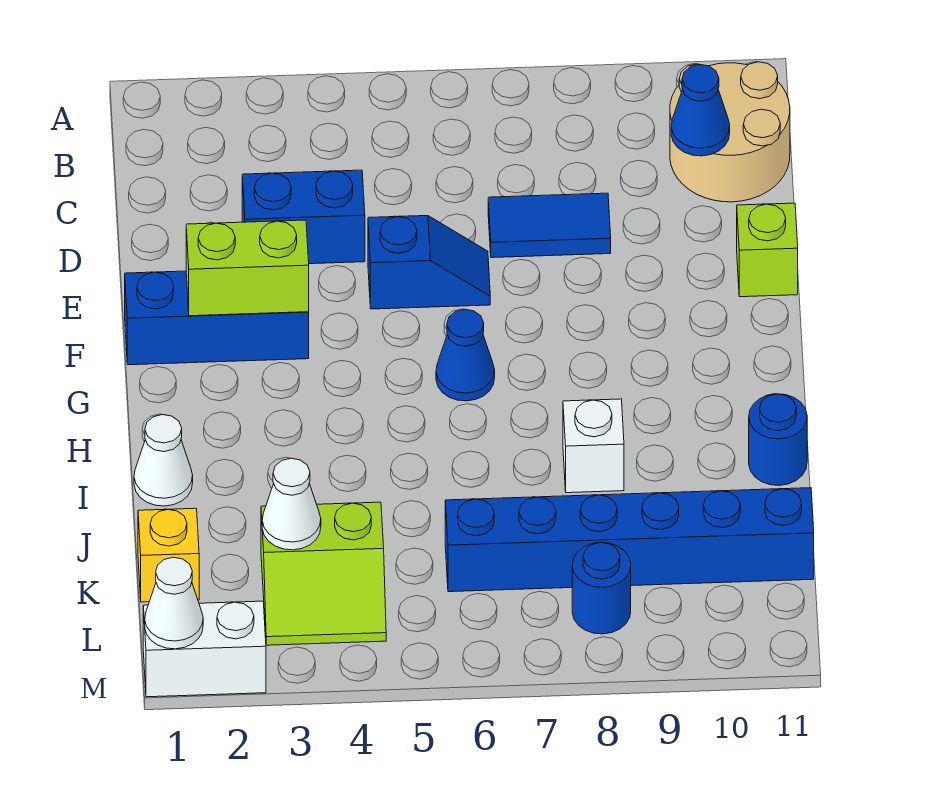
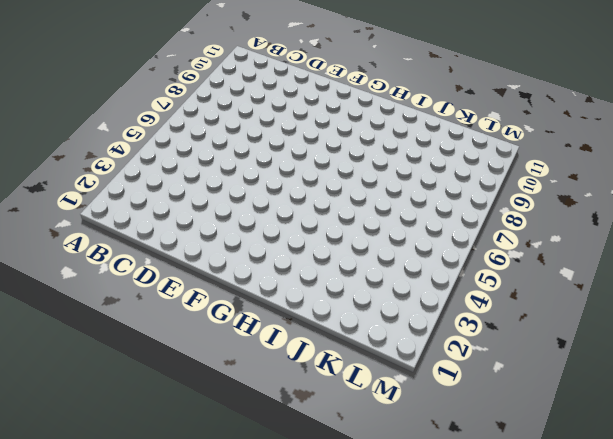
none -> tan 2x2 round brick [670,62,790,202]
none -> blue 1x2 brick [242,170,365,264]
none -> blue 1x2 tile [488,193,611,258]

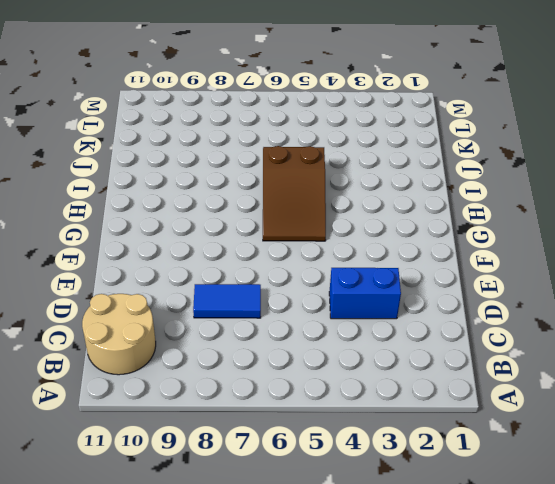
brown 2x3 slope [263,146,326,241] -> blue 1x1 cone [436,309,495,401]
none -> blue 1x2 slope [368,216,490,309]
none -> lime 1x1 brick [737,203,798,297]
none -> blue 1x3 brick [125,271,309,365]

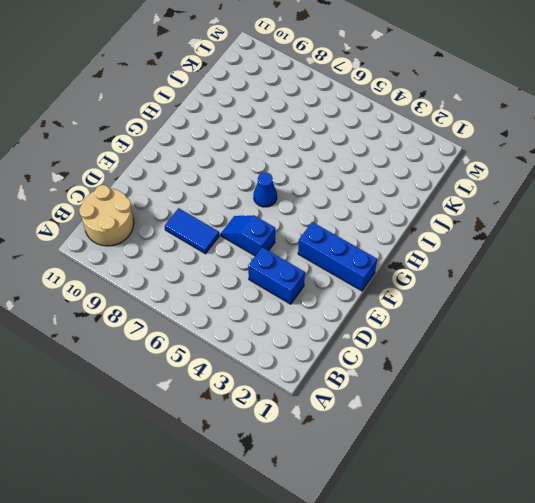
none -> lime 1x1 brick [737,203,798,297]
none -> white 1x1 cone [134,415,193,506]
none -> white 1x1 brick [563,399,624,493]

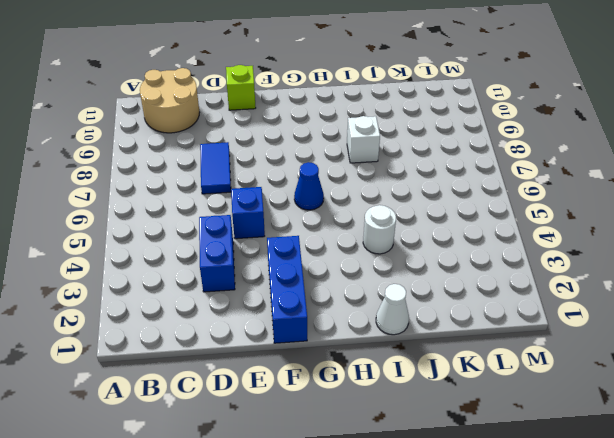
white 1x1 round brick [363,205,396,254] -> none
none -> blue 1x1 round brick [749,394,807,485]
none -> yellow 1x1 brick [138,508,199,602]
none -> lime 2x2 slope [261,502,386,645]

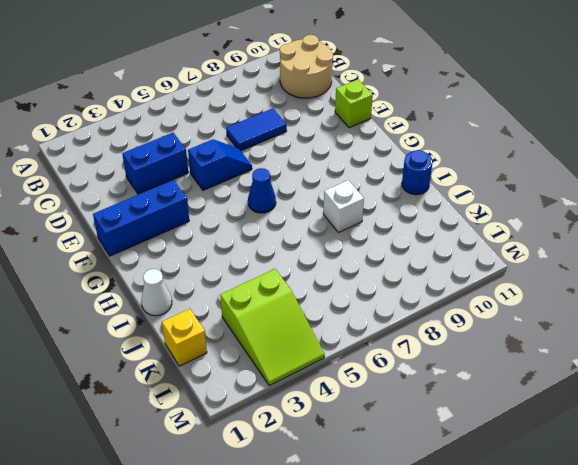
lime 2x3 slope [220,269,325,386] -> lime 2x2 slope [261,502,386,645]
none -> blue 1x6 brick [445,488,814,592]
none -> blue 1x1 round brick [572,542,631,634]
none -> white 1x2 brick [143,601,266,697]

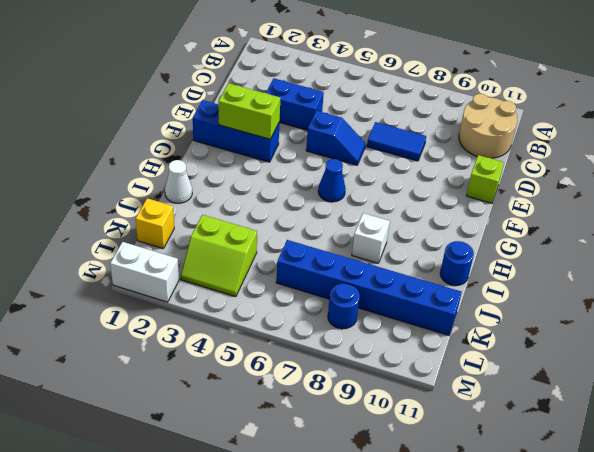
none -> blue 1x1 cone [671,64,730,156]
none -> white 1x1 cone [262,458,321,550]
none -> white 1x1 cone [145,557,203,649]

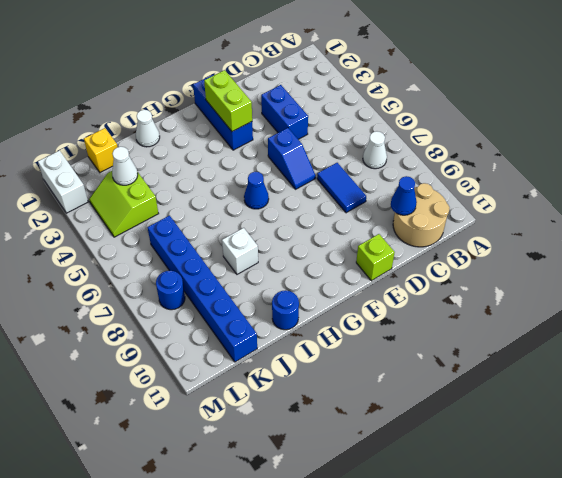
white 1x1 cone [363,131,387,169] -> white 1x1 cone moved to [145,557,203,649]

